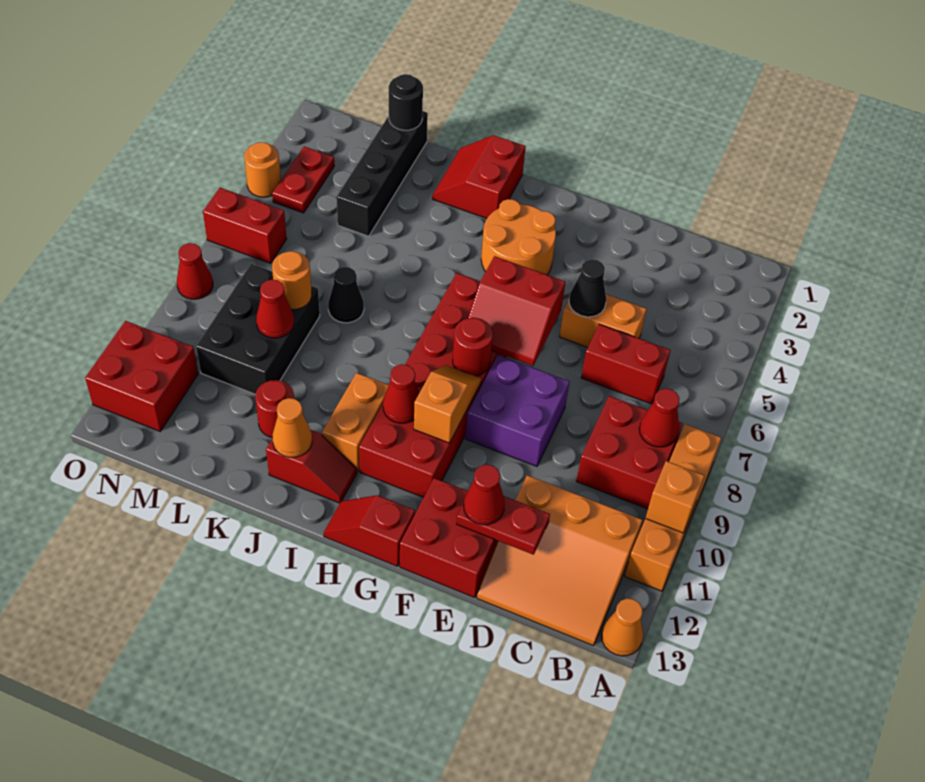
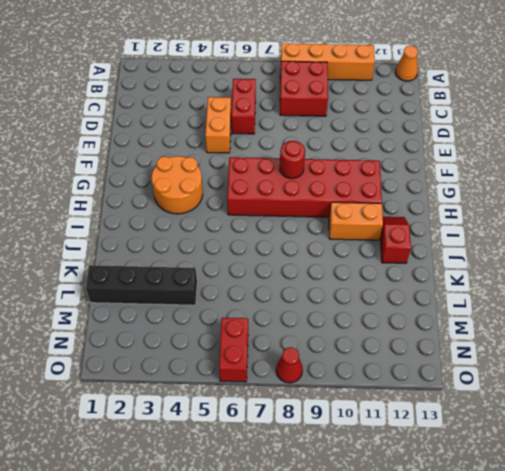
none -> orange 3x3 slope [477,475,642,646]
none -> purple 2x2 brick [466,355,570,466]
none -> red 2x2 brick [400,478,498,598]
none -> red 1x2 slope [324,495,415,566]

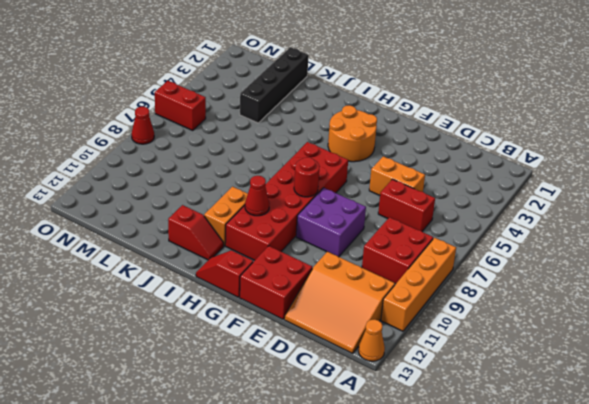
none -> red 2x2 slope [433,135,526,218]
none -> black 1x1 cone [328,267,364,323]
none -> red 1x1 round brick [255,380,294,437]
none -> black 2x3 brick [196,264,320,394]

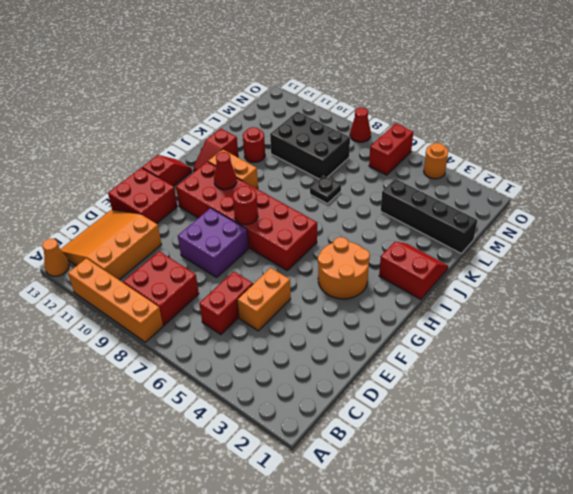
black 1x1 plate [310,176,341,204] -> black 1x1 cone [328,267,364,323]
none -> red 1x2 plate [272,147,334,213]
none -> red 2x2 brick [85,321,198,431]
none -> orange 1x1 brick [645,461,705,533]
none -> red 1x1 cone [639,389,679,447]

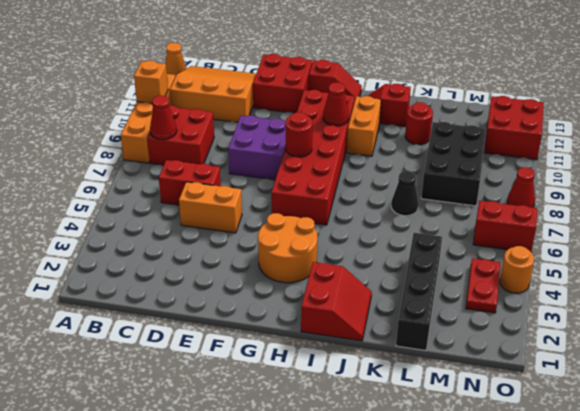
none -> red 1x2 plate [457,496,550,555]
none -> black 1x1 cone [569,259,606,317]
none -> red 2x2 slope [468,256,565,366]
none -> orange 1x2 slope [414,365,481,443]

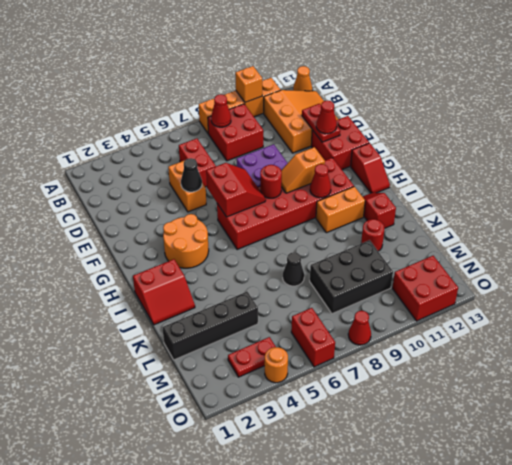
none -> orange 1x1 cone [272,398,312,457]
none -> black 1x1 round brick [389,74,423,130]
none -> orange 1x1 round brick [272,251,312,310]
none -> red 1x1 cone [256,279,294,338]

